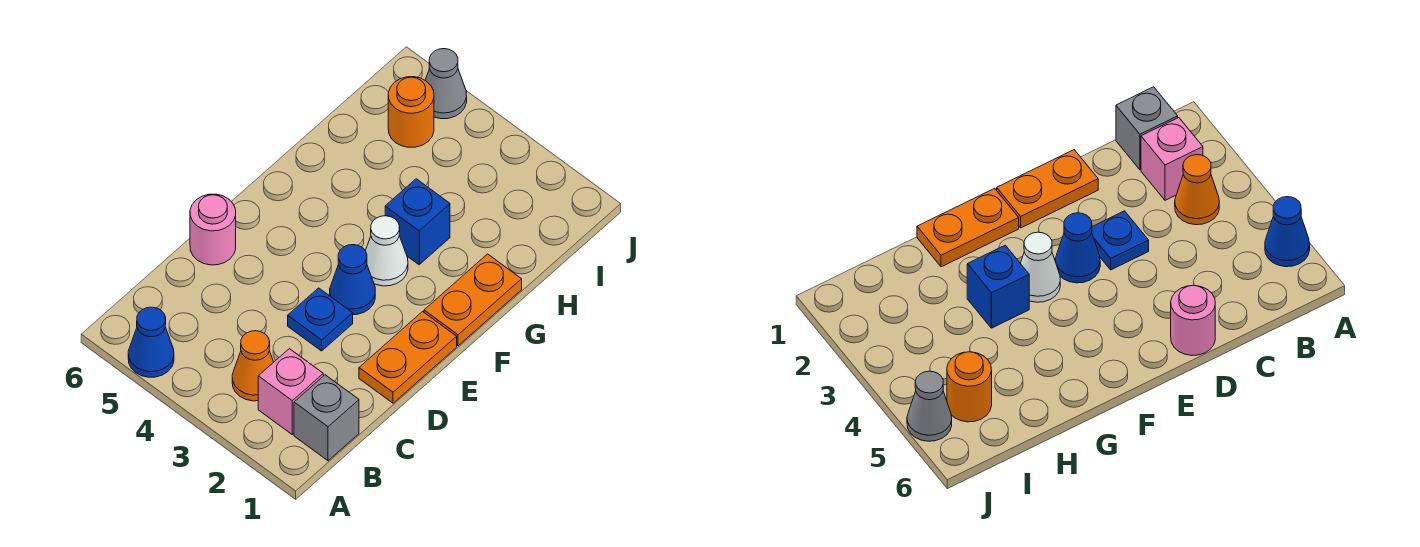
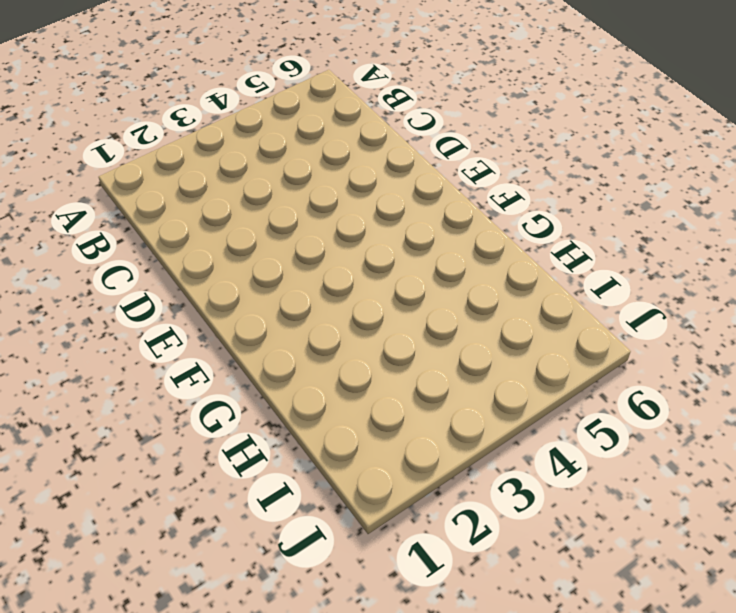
none -> blue 1x1 cone [128,307,174,377]
none -> grey 1x1 brick [294,375,359,461]
none -> pink 1x1 brick [258,349,323,434]

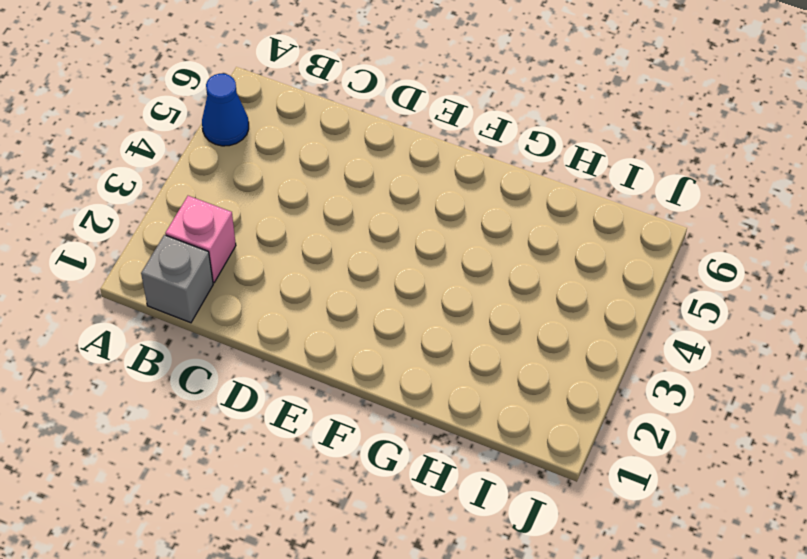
none -> orange 1x1 cone [232,331,274,401]
none -> orange 1x2 plate [359,312,457,403]
none -> blue 1x1 plate [288,288,353,351]

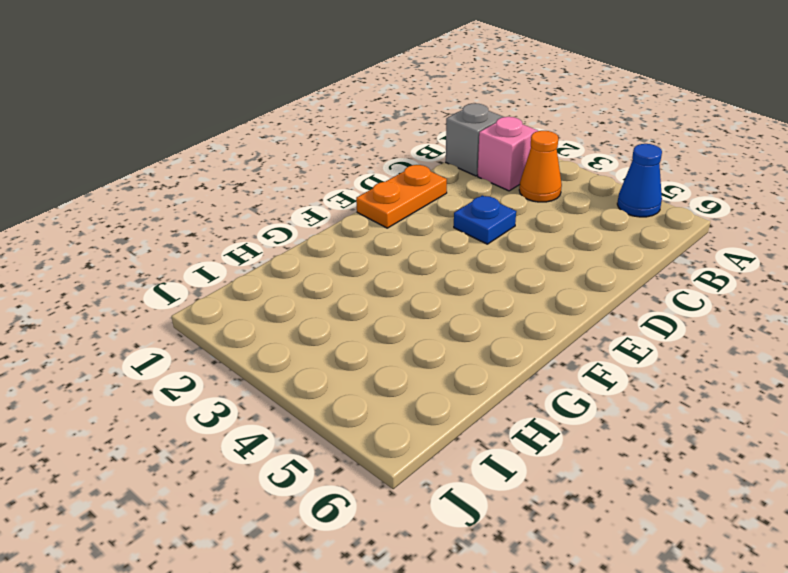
none -> pink 1x1 round brick [190,194,236,265]
none -> blue 1x1 cone [330,245,375,315]
none -> orange 1x2 plate [424,254,522,346]

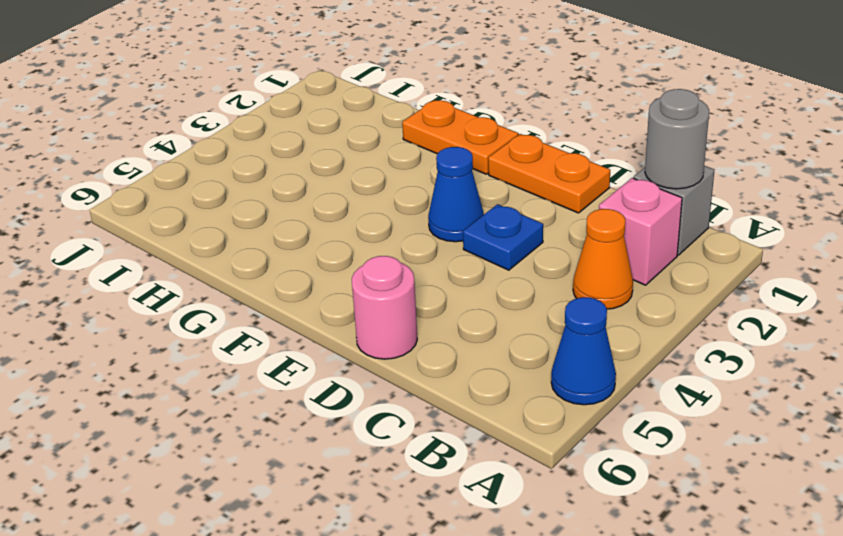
grey 1x1 round brick [645,89,709,189] -> none
none -> white 1x1 cone [366,216,408,286]
none -> blue 1x1 brick [385,179,450,265]
none -> orange 1x1 round brick [388,77,434,147]

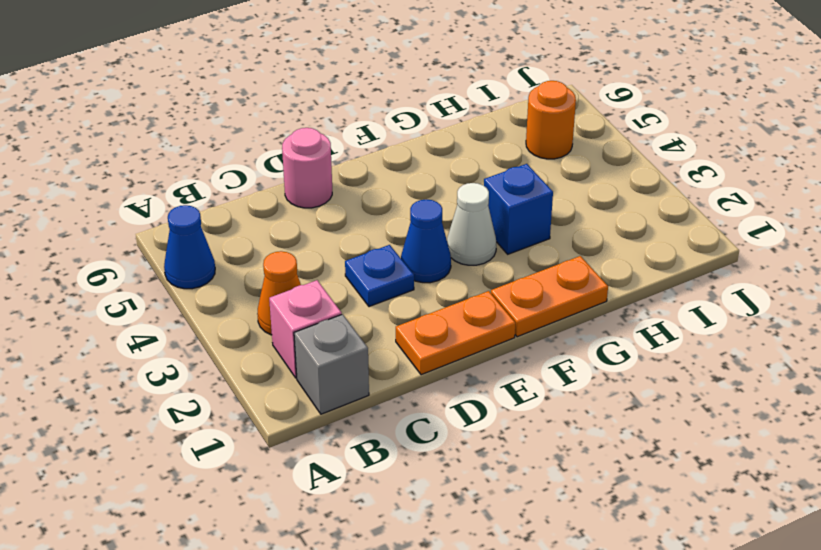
none -> grey 1x1 cone [425,49,467,119]

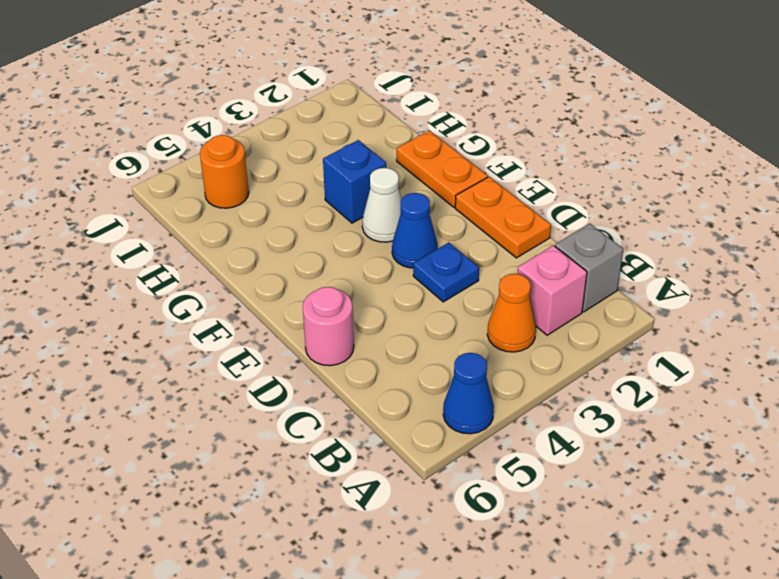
none -> grey 1x1 cone [425,49,467,119]

